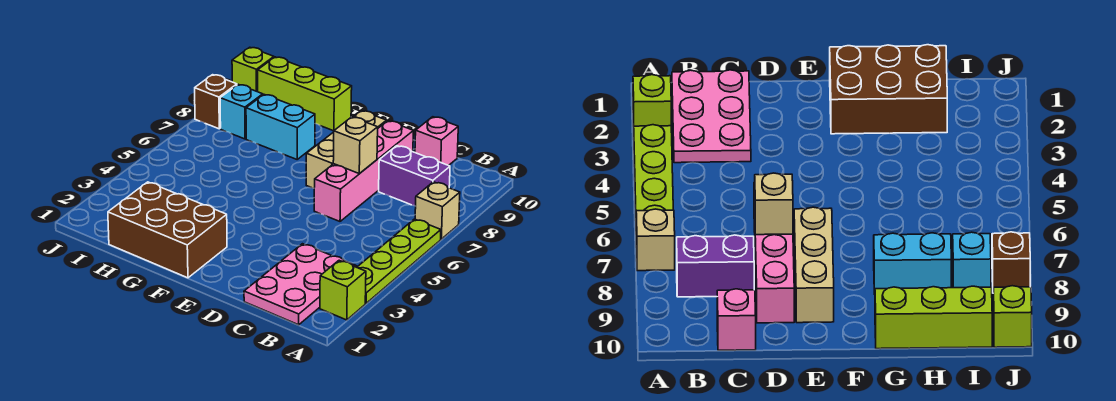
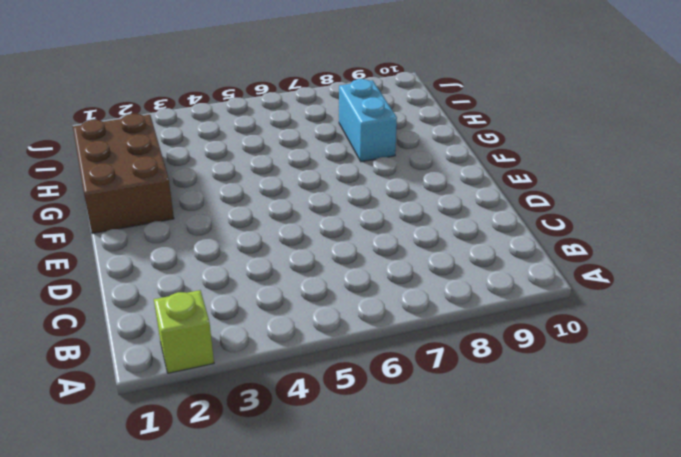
none -> lime 1x4 plate [357,219,441,303]
none -> tan 1x1 brick [415,182,460,239]
none -> pink 2x3 plate [244,244,357,325]

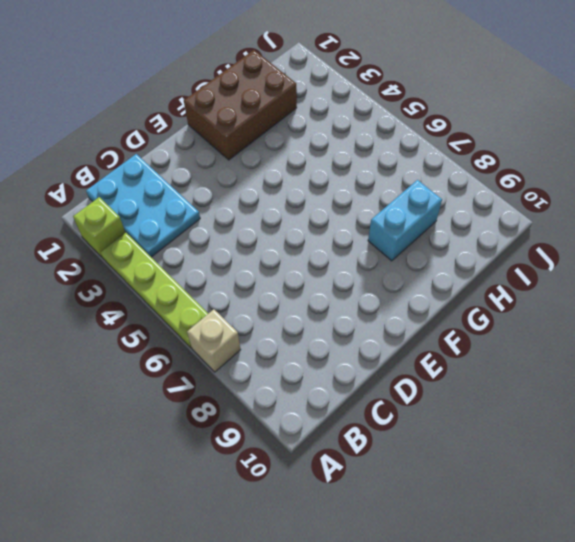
cyan 2x3 plate [86,154,200,257] -> pink 2x3 plate [244,244,357,325]
none -> purple 1x2 brick [379,146,450,206]
none -> pink 1x1 brick [415,117,458,166]
none -> pink 1x4 brick [314,121,413,221]

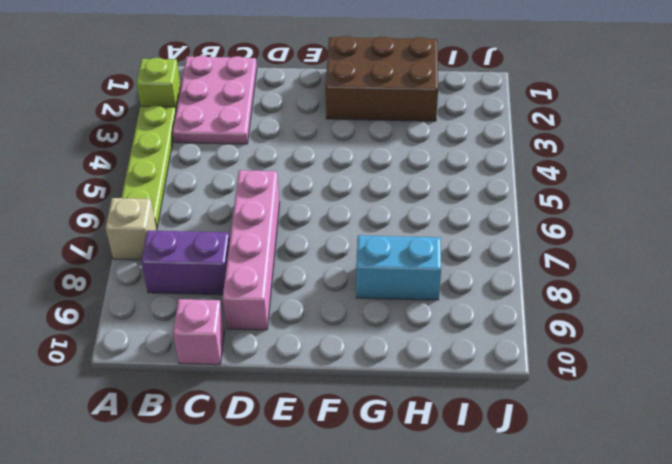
none -> tan 1x3 brick [306,111,387,188]
none -> lime 1x3 brick [258,57,352,131]
none -> cyan 1x1 brick [220,84,263,139]

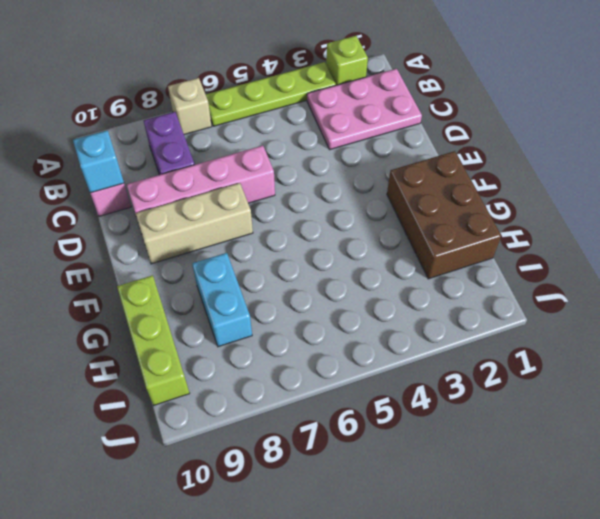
cyan 1x1 brick [73,130,124,193] -> cyan 1x1 brick moved to [220,84,263,139]
none -> brown 1x1 brick [195,75,237,129]
none -> lime 1x1 brick [232,47,274,92]
none -> tan 1x1 brick [333,117,378,174]

